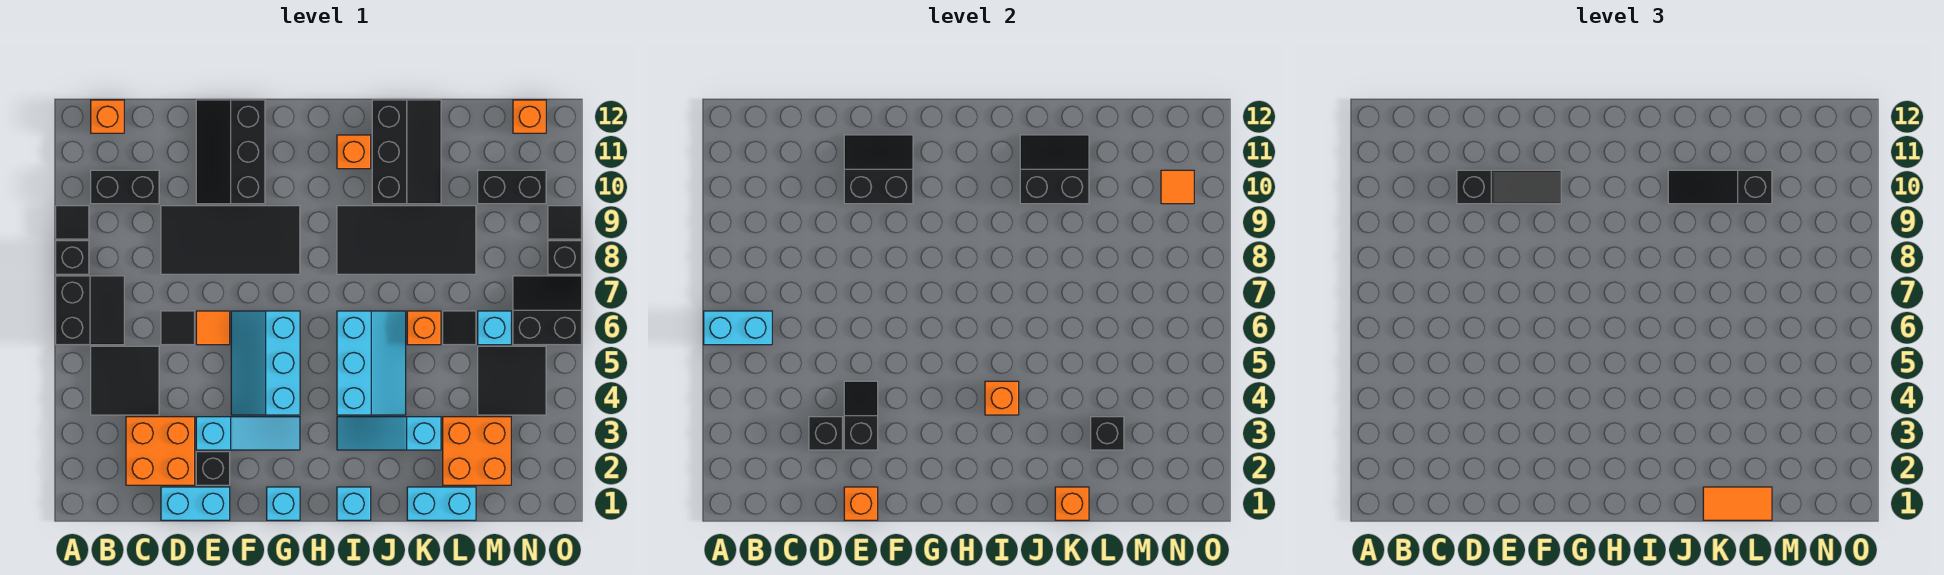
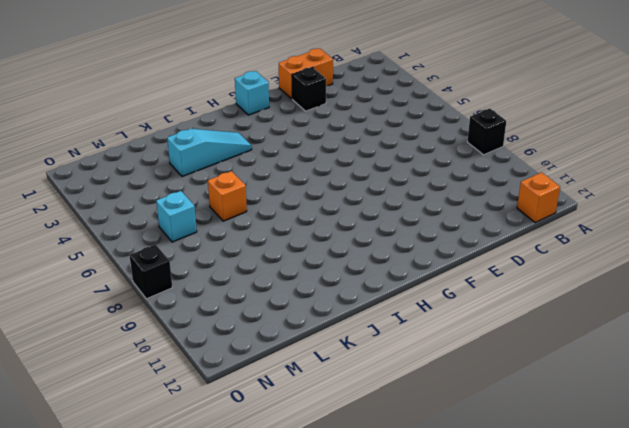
orange 1x2 brick [279,48,333,99] -> cyan 1x2 brick [161,487,230,520]
none -> black 2x2 slope [56,276,124,345]
none -> black 1x1 tile [56,206,89,239]
none -> black 2x2 tile [91,346,159,415]
none -> black 1x2 brick [91,170,159,204]

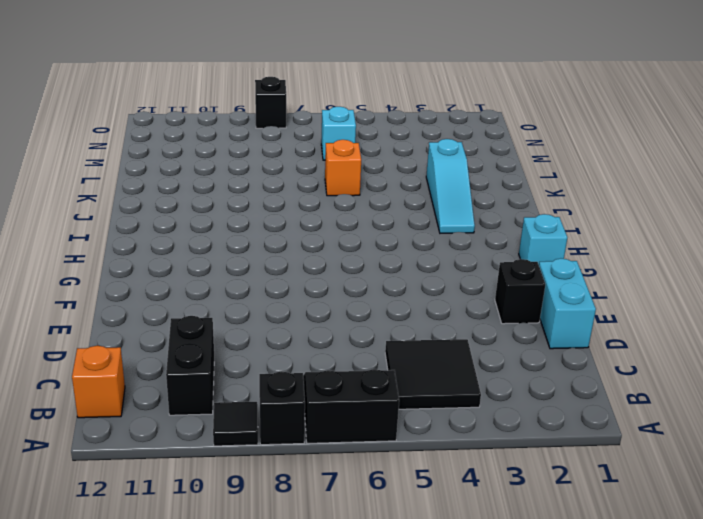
none -> orange 2x2 brick [126,417,195,485]
none -> black 1x1 tile [161,311,195,345]
none -> black 2x4 tile [161,206,300,274]
none -> cyan 1x3 slope [196,417,300,450]

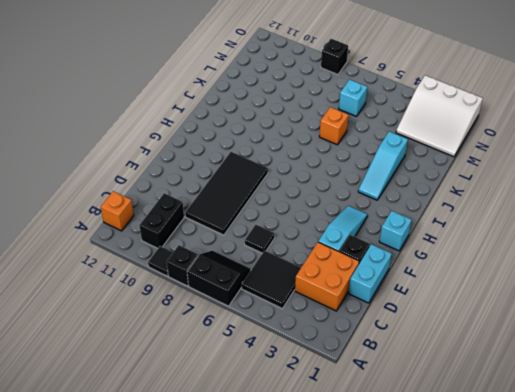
white 3x3 slope [396,76,483,157] -> orange 2x2 brick [443,417,511,485]
none -> orange 1x1 tile [196,311,230,345]
none -> black 2x3 slope [196,100,265,204]
none -> cyan 2x3 slope [231,311,300,415]
none -> cyan 1x1 brick [337,487,371,520]

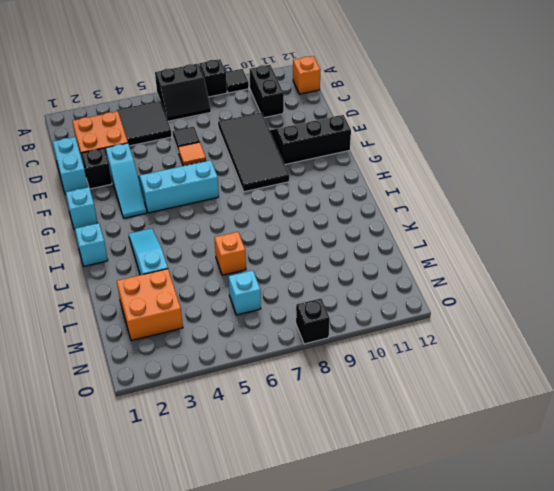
none -> cyan 2x3 slope [337,311,406,415]
none -> black 2x4 tile [337,206,476,274]
none -> orange 1x1 brick [337,135,371,169]
none -> black 2x3 slope [372,100,441,204]

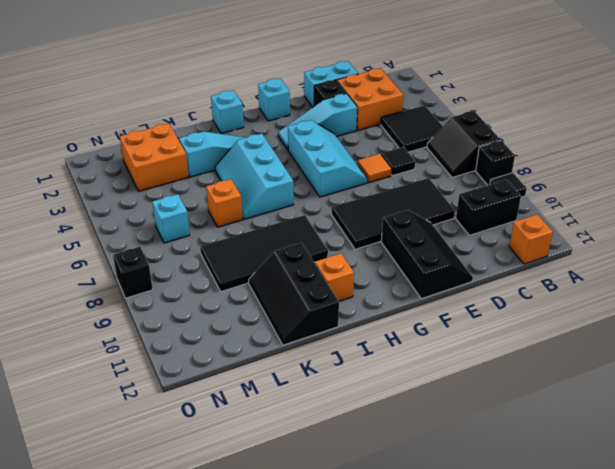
none -> cyan 1x2 brick [407,487,476,520]
none -> black 1x1 tile [443,311,476,345]
none -> black 2x2 tile [478,346,546,415]
none -> black 1x2 brick [478,170,546,204]

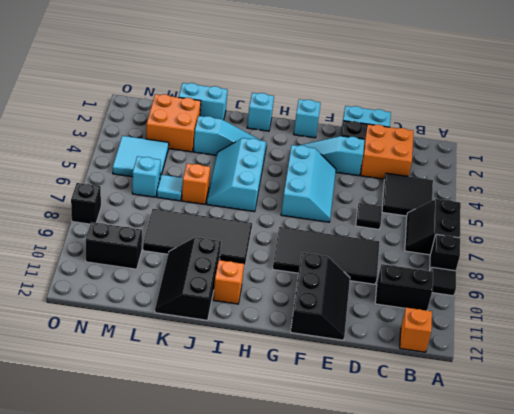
cyan 1x1 tile [157,175,183,201] -> black 1x1 tile [443,311,476,345]
cyan 2x2 tile [113,136,169,178] -> black 2x2 tile [478,346,546,415]
none -> orange 1x1 tile [196,311,230,345]
none -> black 2x2 slope [513,276,582,345]
none -> orange 1x1 brick [513,100,546,133]
none -> black 1x1 tile [548,206,582,239]

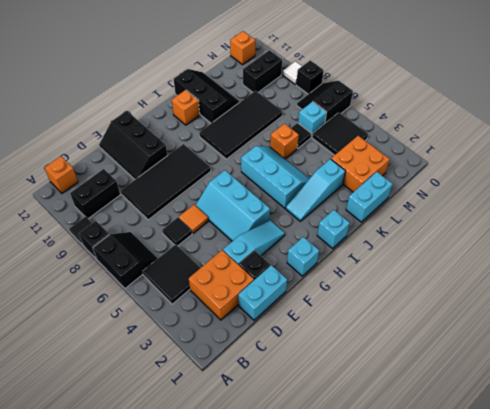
white 1x1 tile [283,61,302,85] -> black 1x1 tile [548,206,582,239]
none -> cyan 1x2 brick [704,311,772,345]
none -> black 1x1 brick [809,417,843,450]
none -> orange 1x1 brick [844,487,878,520]
none -> black 1x2 slope [844,381,878,450]

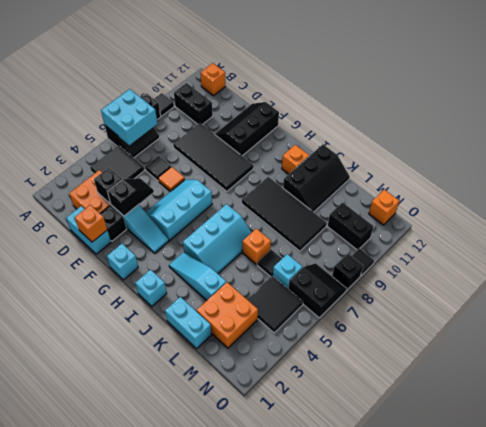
cyan 2x2 brick [101,89,157,145] -> cyan 1x2 brick [704,311,772,345]
none -> black 2x2 slope [844,135,913,204]
none -> orange 1x1 brick [985,381,1019,415]
none -> black 2x2 slope [1020,135,1089,204]
none -> orange 1x1 brick [1055,487,1089,520]

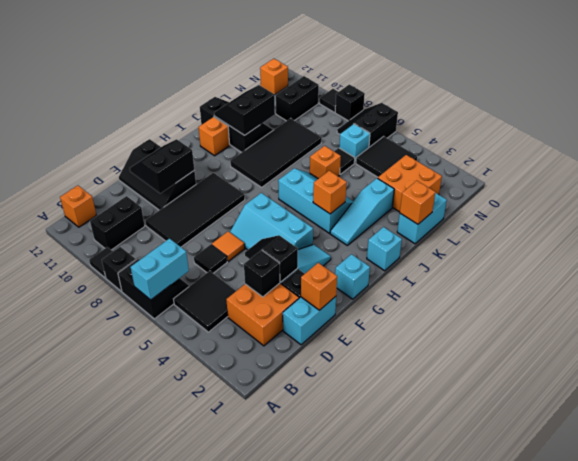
none -> black 1x1 brick [1091,417,1124,450]
none -> orange 1x1 tile [1161,170,1194,204]
none -> black 1x3 slope [1457,170,1561,204]
none -> black 1x3 slope [1668,170,1772,204]

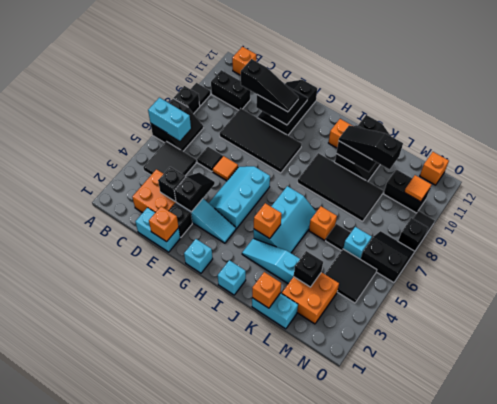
none -> orange 1x2 tile [1703,487,1772,520]

